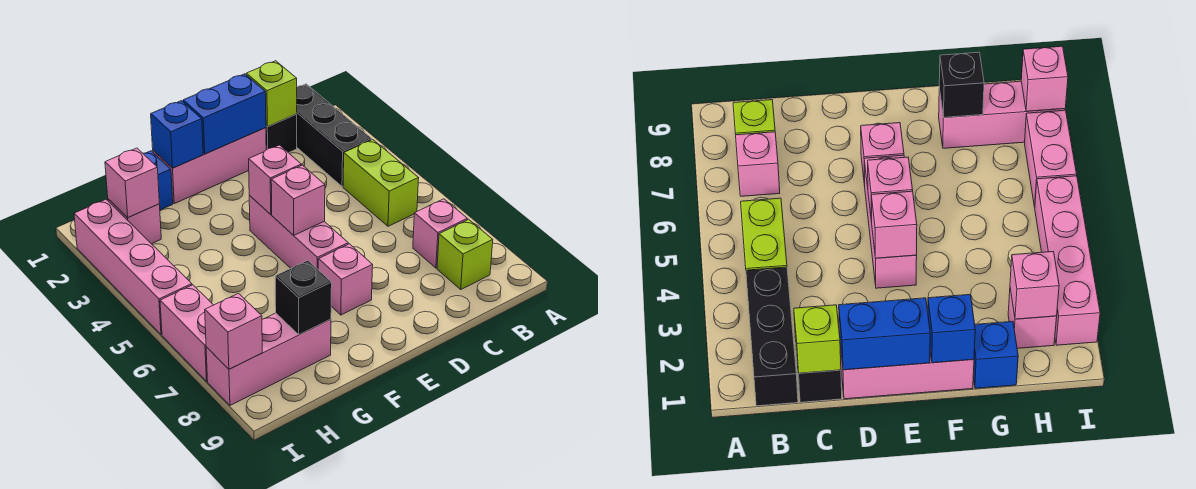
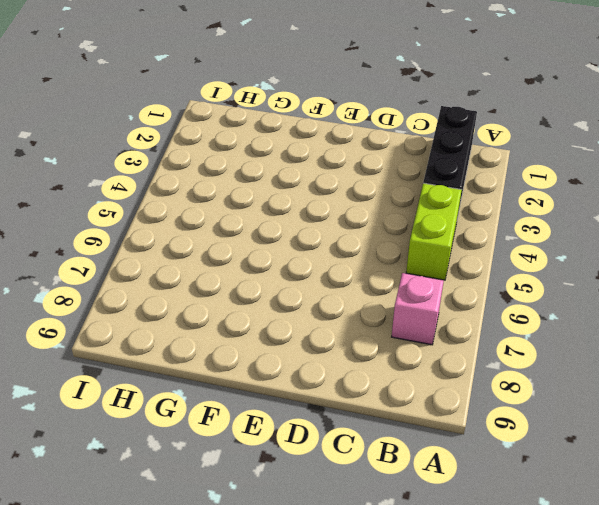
none -> lime 1x1 brick [437,219,493,289]
none -> black 1x1 brick [266,115,297,153]
none -> pink 1x3 brick [153,128,266,204]

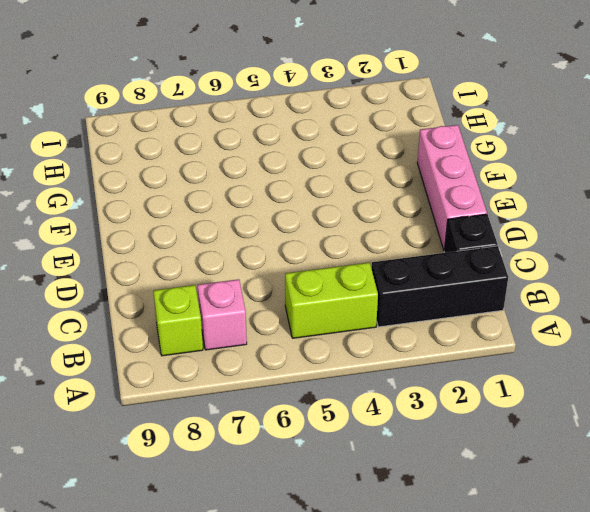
none -> pink 1x3 brick [249,195,348,269]
none -> pink 1x1 brick [318,244,373,315]
none -> blue 1x1 brick [143,151,173,210]

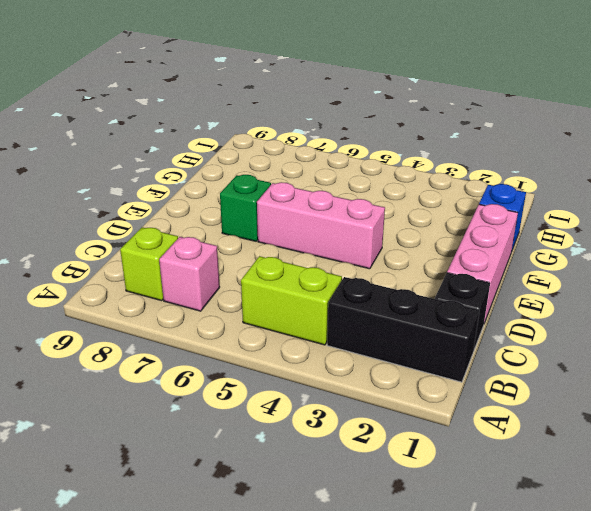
green 1x1 brick [220,175,271,241] -> pink 1x1 brick [318,244,373,315]
none -> pink 1x3 brick [206,313,331,405]
none -> pink 1x1 brick [108,199,161,244]
none -> pink 1x4 brick [74,199,192,335]

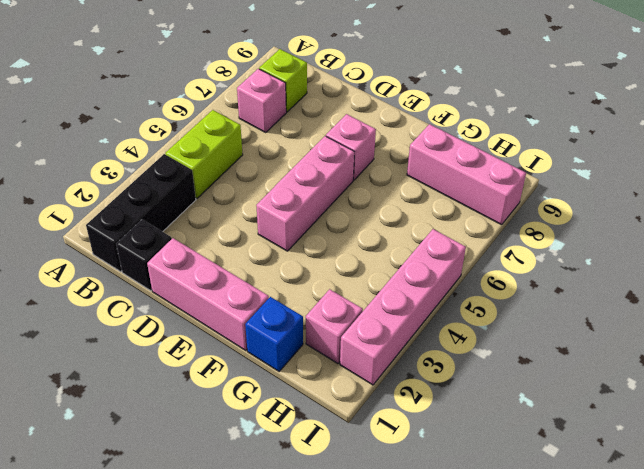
none -> pink 1x2 brick [160,285,213,381]
none -> lime 1x1 brick [246,61,297,127]
none -> blue 1x2 brick [183,74,266,154]

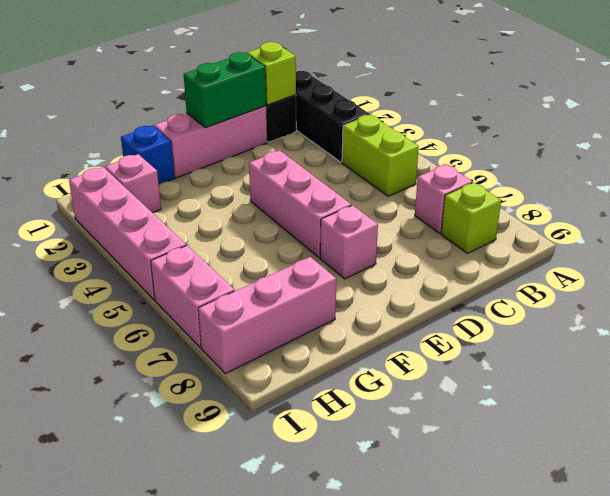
green 1x2 brick [184,52,266,128] -> blue 1x2 brick [183,74,266,154]
none -> pink 1x1 brick [249,145,301,214]
none -> pink 1x1 brick [271,165,325,235]
none -> blue 1x1 brick [151,101,203,168]

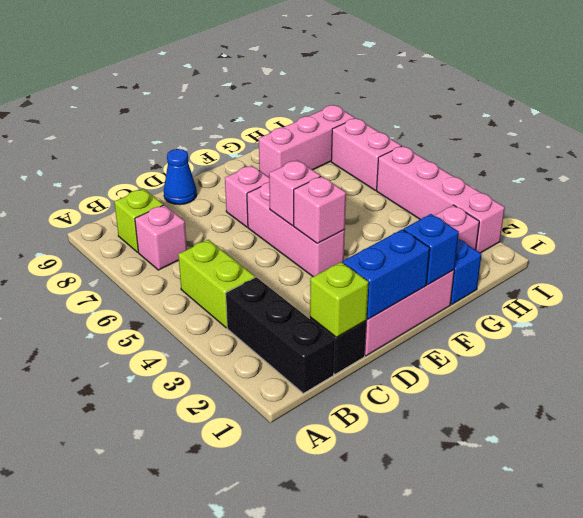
blue 1x1 cone [164,149,197,205] -> none
none -> black 1x1 brick [275,260,332,335]
none -> pink 1x1 brick [105,148,159,218]
none -> pink 1x1 brick [205,293,262,369]

